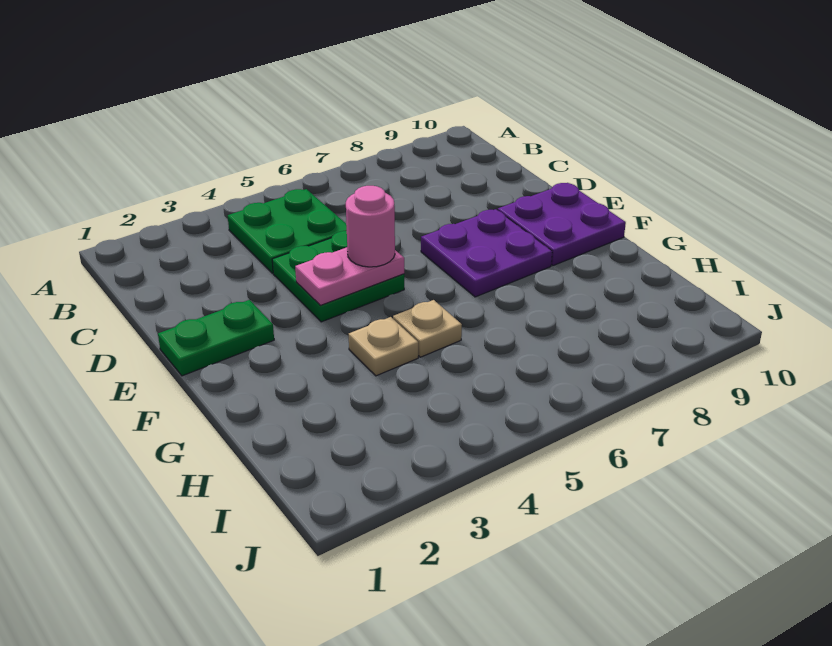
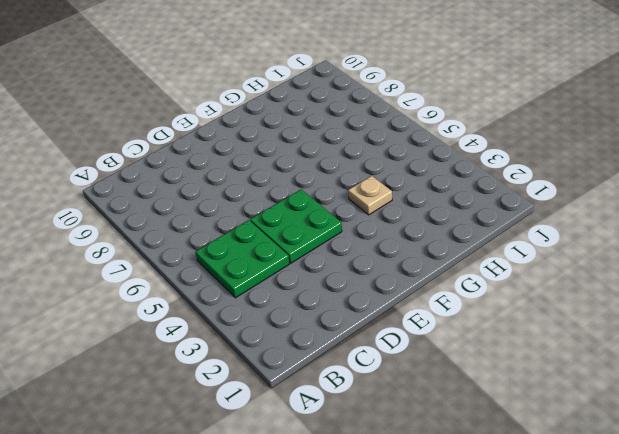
none -> green 1x2 plate [158,300,274,376]
none -> purple 2x2 plate [421,209,552,297]

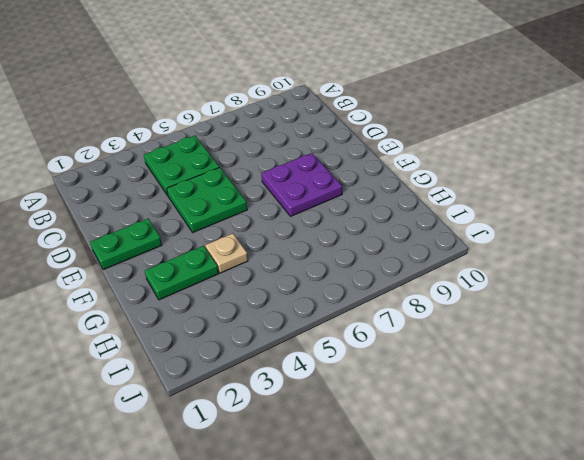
green 1x2 plate [145,246,219,300] -> none
none -> purple 2x2 plate [498,183,626,266]
none -> tan 1x1 plate [393,300,462,357]

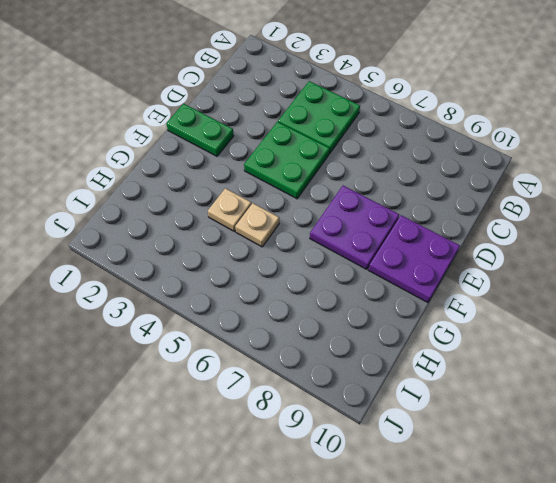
none -> pink 1x2 plate [295,247,404,305]
none -> pink 1x1 round brick [346,186,395,267]

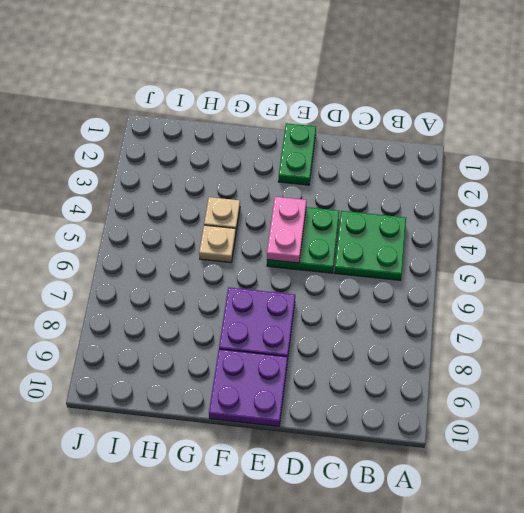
none -> pink 1x1 round brick [346,186,395,267]

